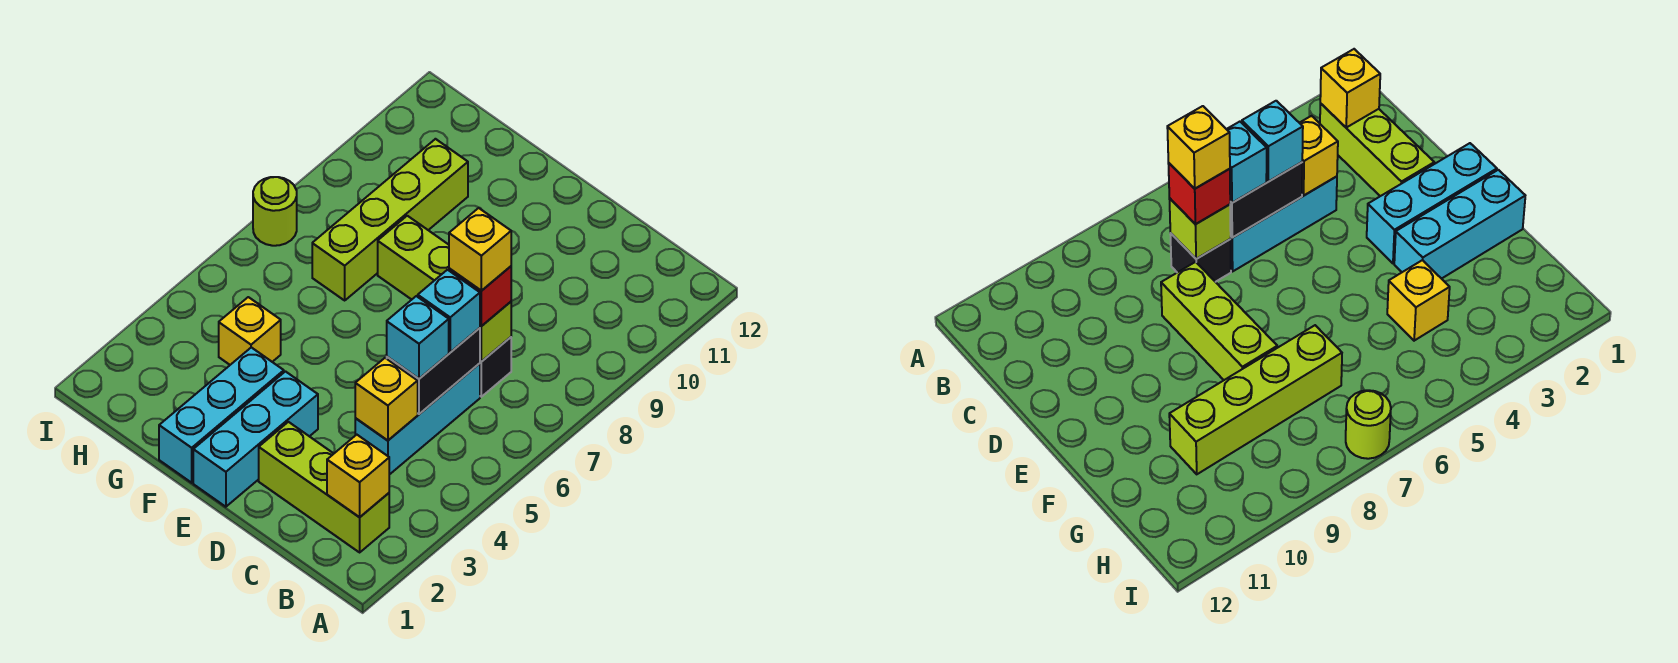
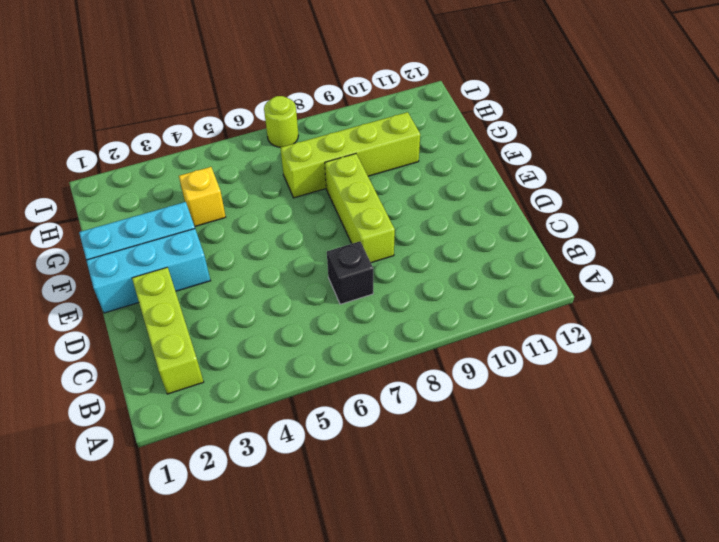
none -> cyan 1x3 brick [355,363,480,475]
none -> yellow 1x1 brick [327,435,389,517]
none -> yellow 1x1 brick [355,358,418,441]

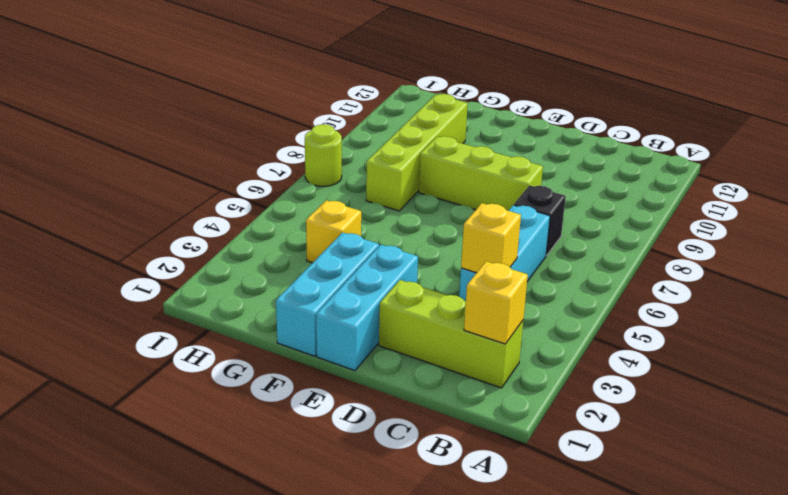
none -> black 1x2 brick [387,328,480,414]
none -> lime 1x1 brick [480,302,511,362]
none -> cyan 1x1 brick [387,296,449,379]

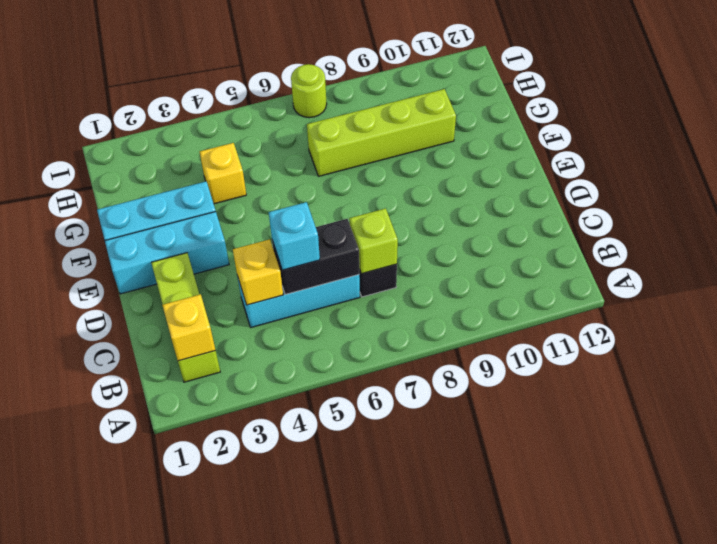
none -> lime 1x3 brick [378,216,449,300]
none -> cyan 1x1 brick [418,270,480,352]
none -> red 1x1 brick [449,266,511,326]

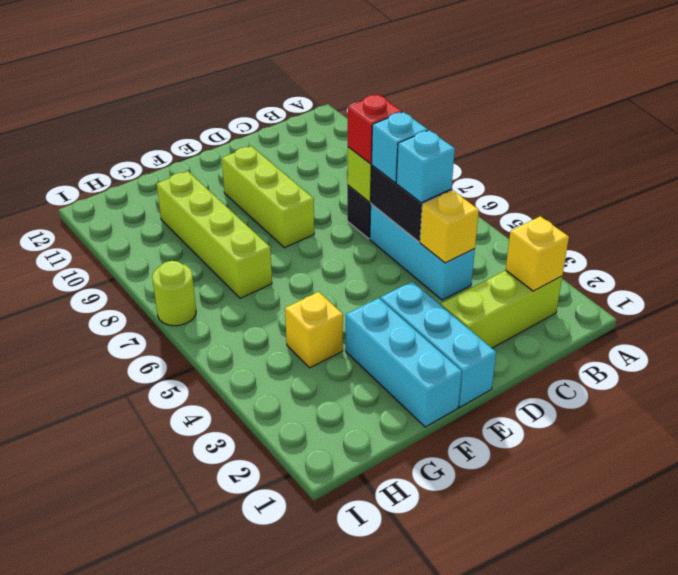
lime 1x3 brick [222,146,314,248] -> lime 1x3 brick turned to [378,216,449,300]
none -> yellow 1x1 brick [449,208,511,291]

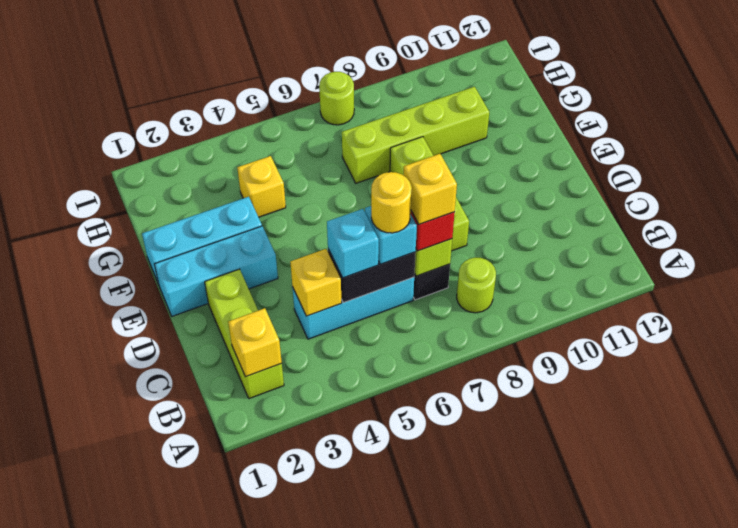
lime 1x1 round brick [457,257,496,313] -> none
yellow 1x1 round brick [371,172,412,233] -> none

